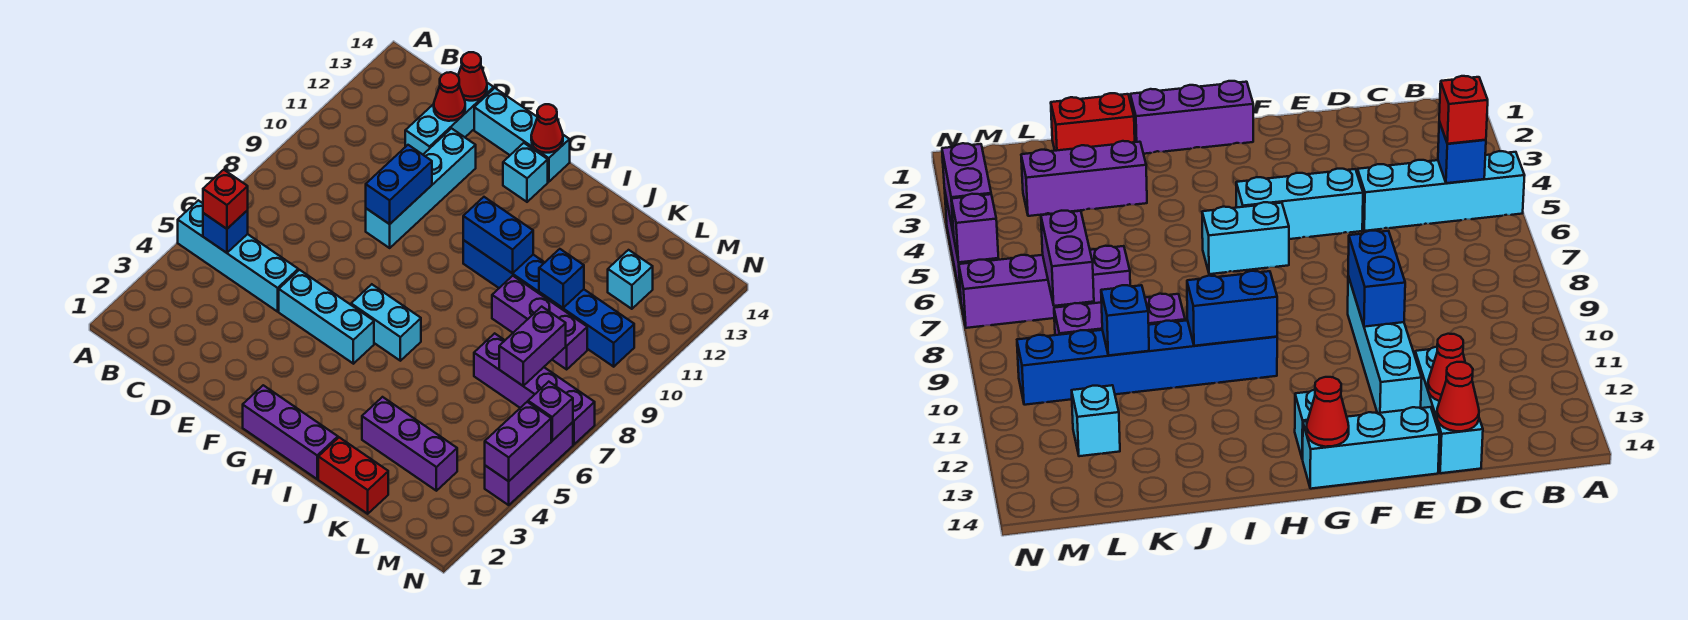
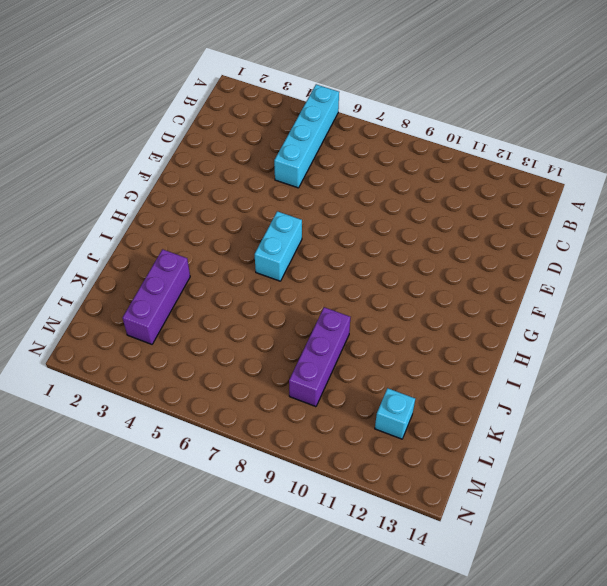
none -> cyan 1x3 brick [405,83,494,154]
none -> cyan 1x3 brick [279,270,374,364]
none -> cyan 1x4 brick [366,128,476,248]

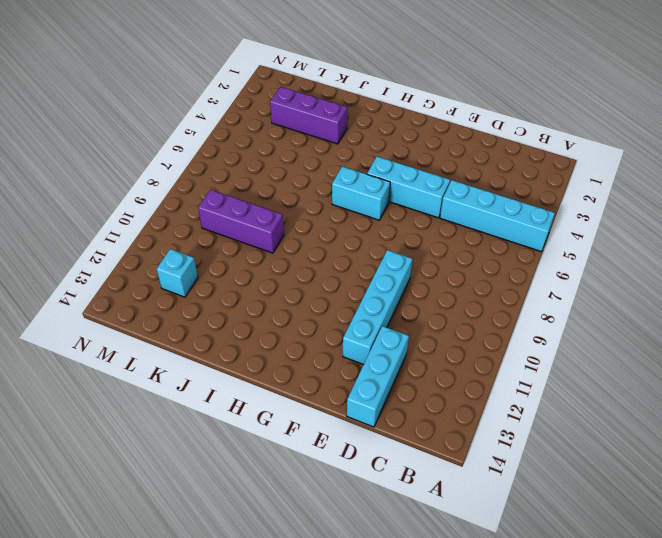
none -> cyan 1x3 brick [474,88,570,182]
none -> purple 1x3 brick [243,385,338,479]
none -> cyan 1x1 brick [503,143,548,202]

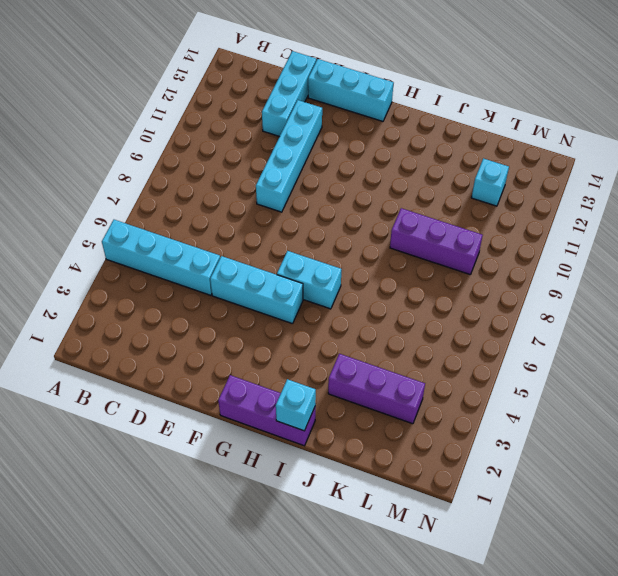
cyan 1x1 brick [276,379,316,431] -> cyan 1x1 brick moved to [503,143,548,202]
none -> blue 1x6 brick [463,240,634,367]
none -> red 1x2 brick [318,437,388,514]
none -> purple 1x4 brick [474,333,595,445]

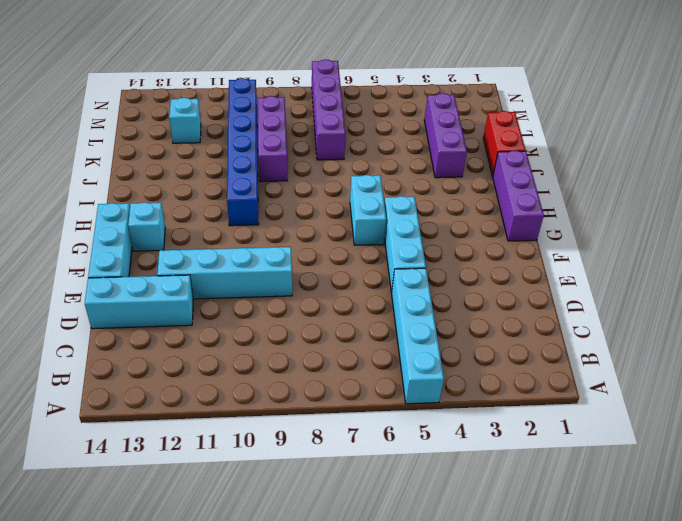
none -> purple 1x3 brick [485,422,573,505]
none -> blue 1x1 brick [203,210,248,253]
none -> red 1x1 cone [434,72,465,121]

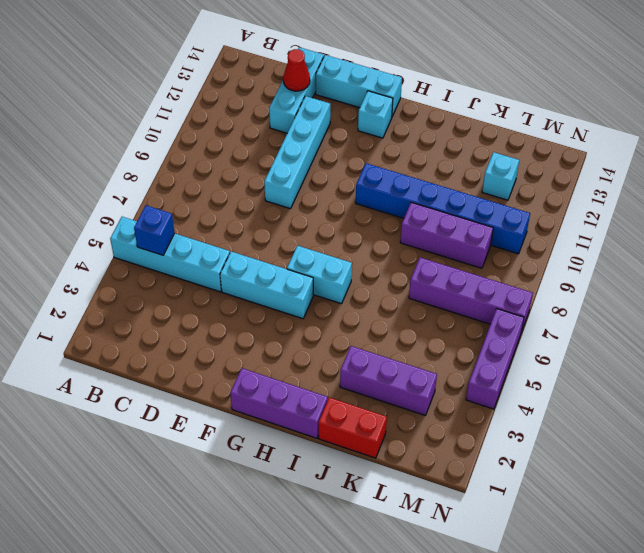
none -> red 1x1 cone [458,52,487,101]
none -> blue 1x2 brick [366,145,432,224]
none -> red 1x1 cone [531,104,563,153]

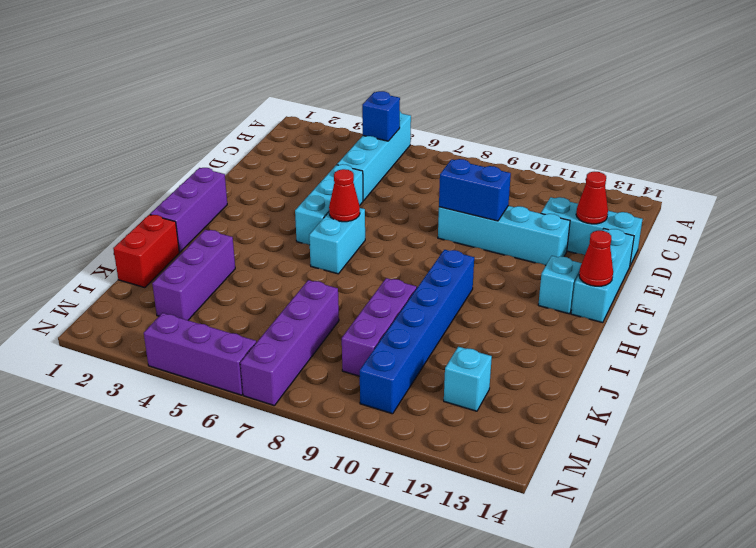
red 1x1 cone [329,169,360,222] -> red 1x1 cone moved to [458,52,487,101]
none -> blue 1x2 brick [463,197,533,273]
none -> blue 1x1 brick [539,249,584,308]
none -> purple 1x2 brick [499,307,566,386]

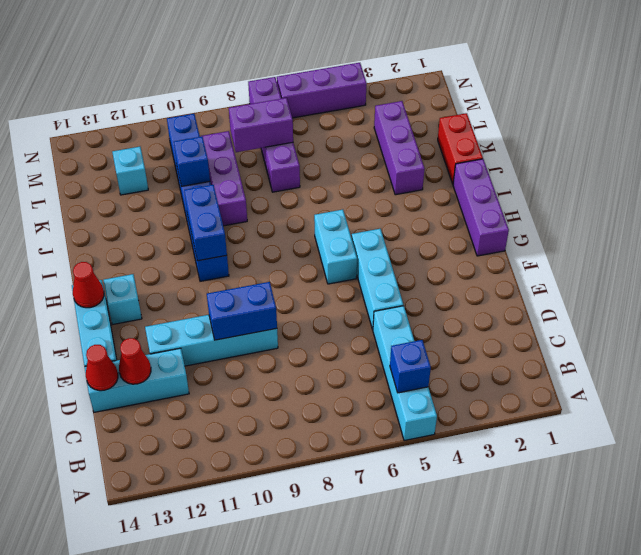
none -> purple 1x2 brick [485,402,551,481]
none -> purple 1x1 brick [528,382,573,441]
none -> red 1x1 brick [203,170,248,229]

